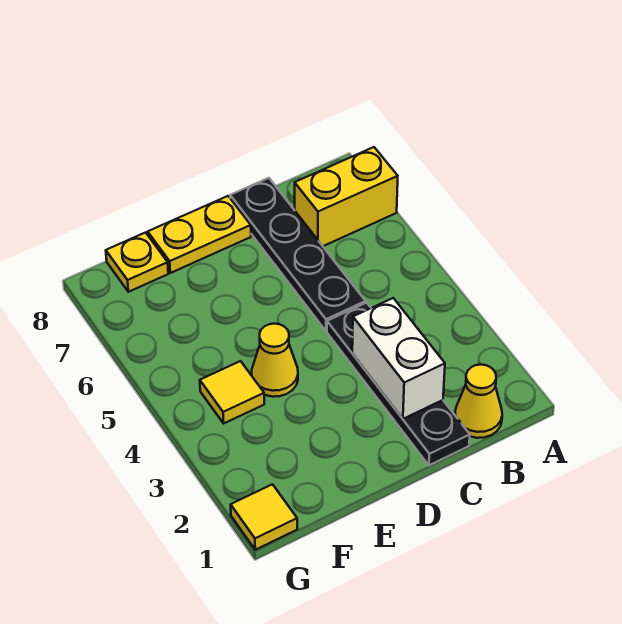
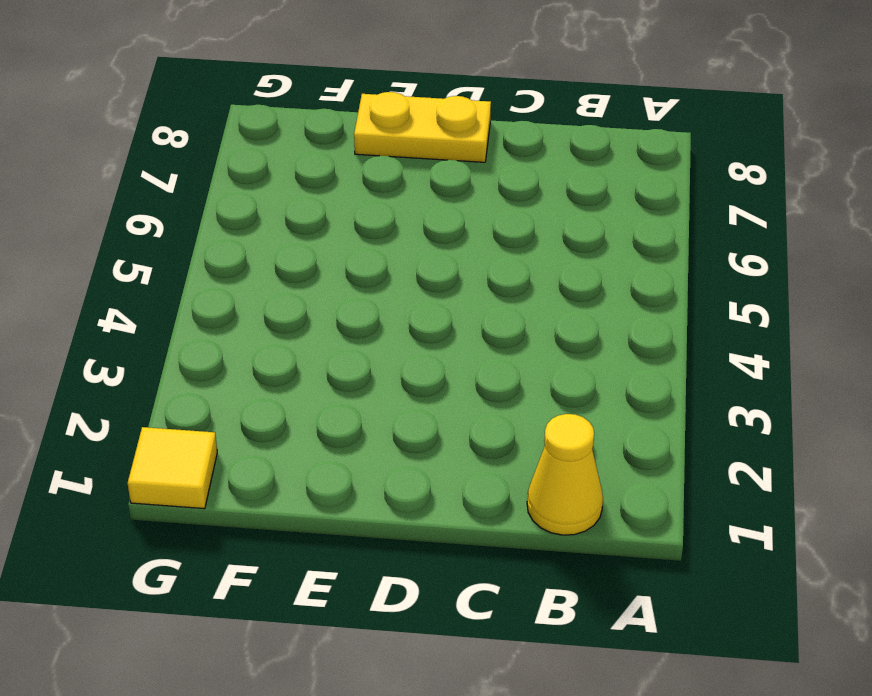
none -> yellow 1x2 brick [295,147,398,246]
none -> black 1x4 plate [327,303,470,465]

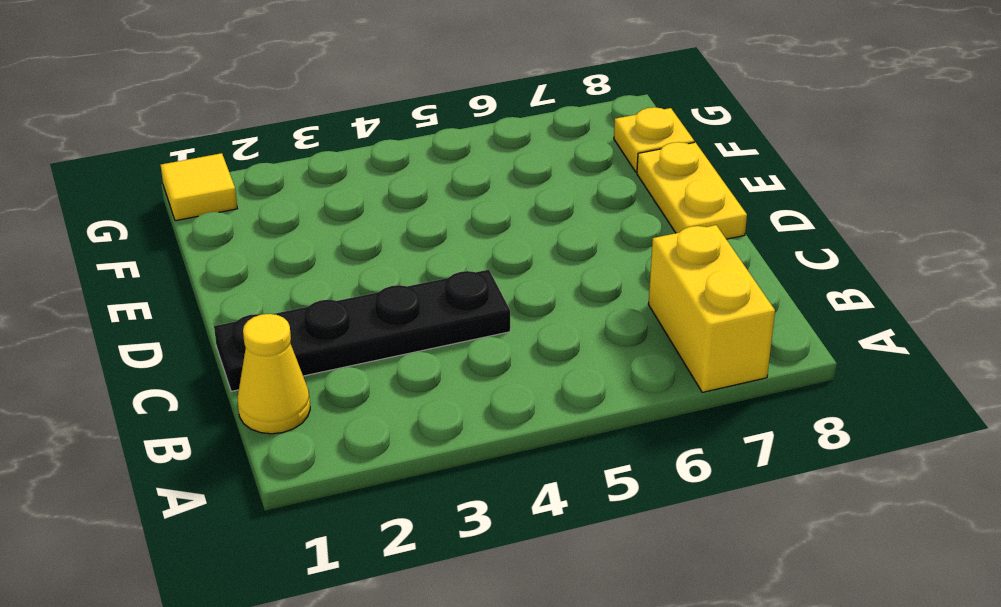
none -> black 1x4 plate [230,178,366,331]
none -> yellow 1x1 cone [252,324,298,397]

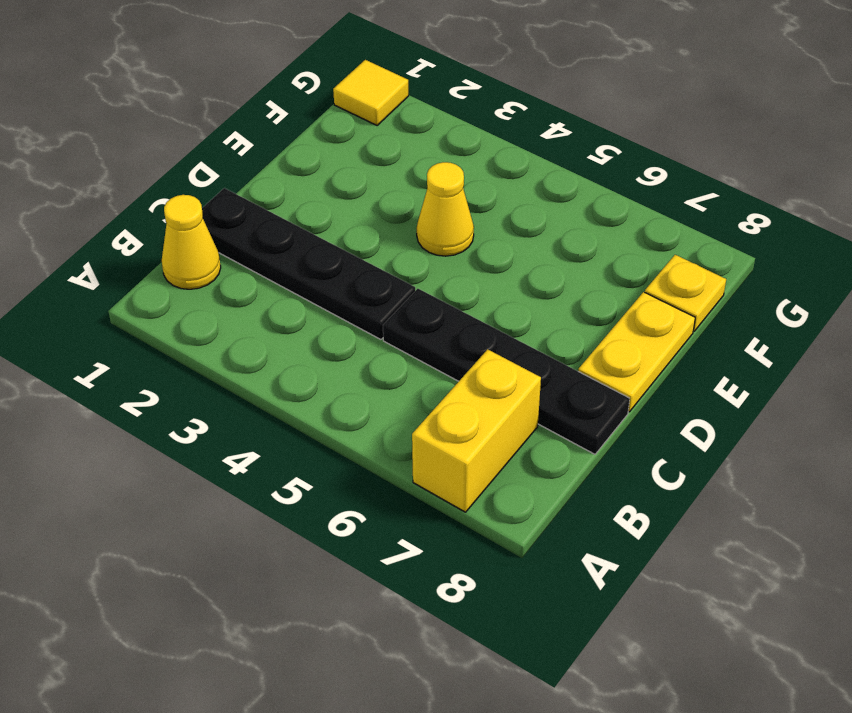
none -> yellow 1x1 tile [200,361,264,423]
none -> white 1x2 brick [352,298,445,419]

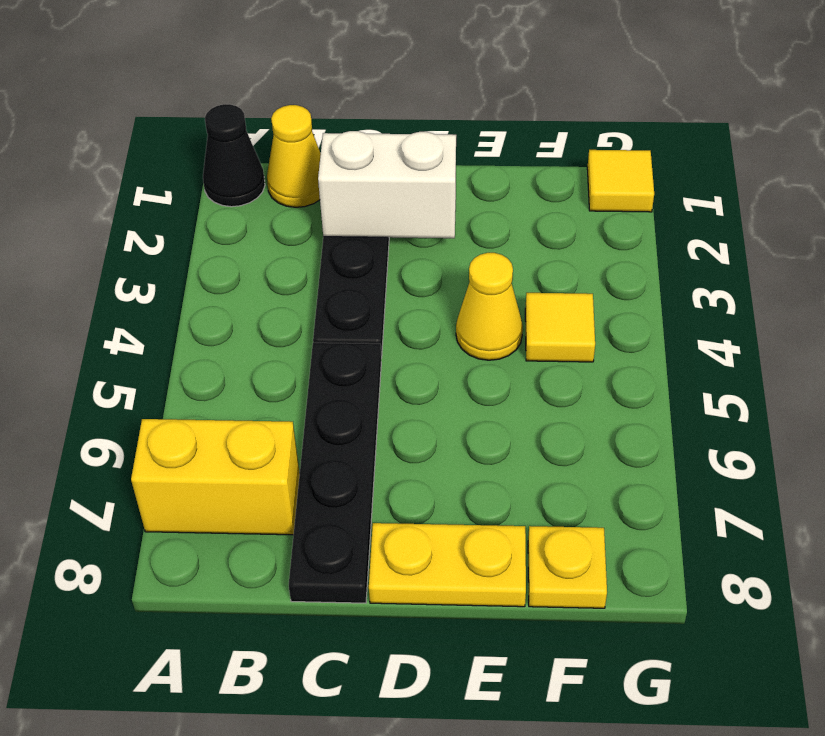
black 1x1 cone [203,104,265,207] -> none
white 1x2 brick [318,131,456,238] -> white 1x2 brick turned to [352,298,445,419]

